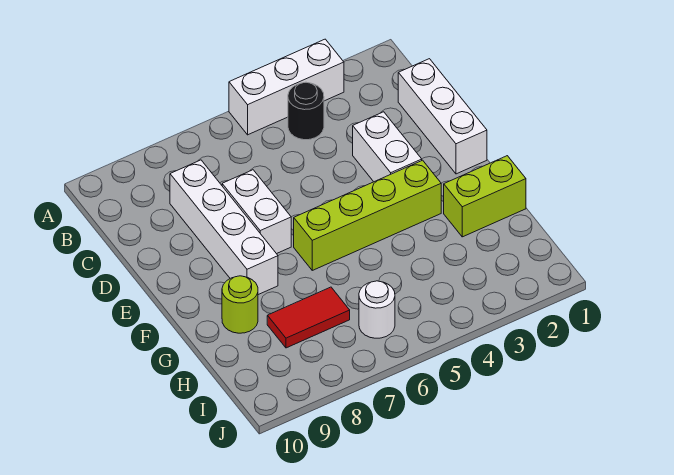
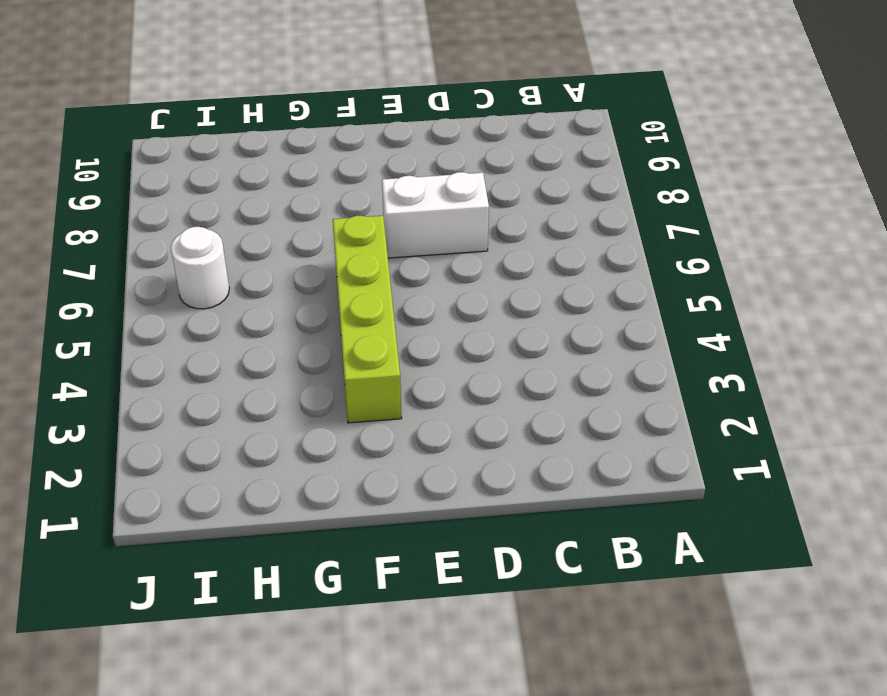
none -> white 1x3 brick [229,39,344,135]
none -> black 1x1 round brick [288,82,324,140]

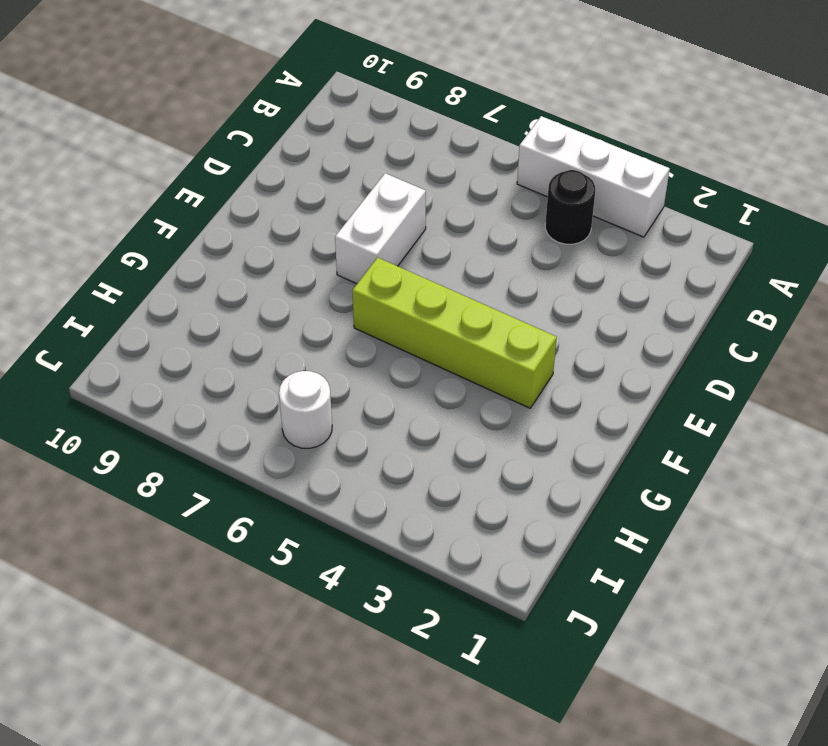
none -> white 1x3 brick [398,59,487,174]
none -> white 1x4 brick [170,160,278,295]

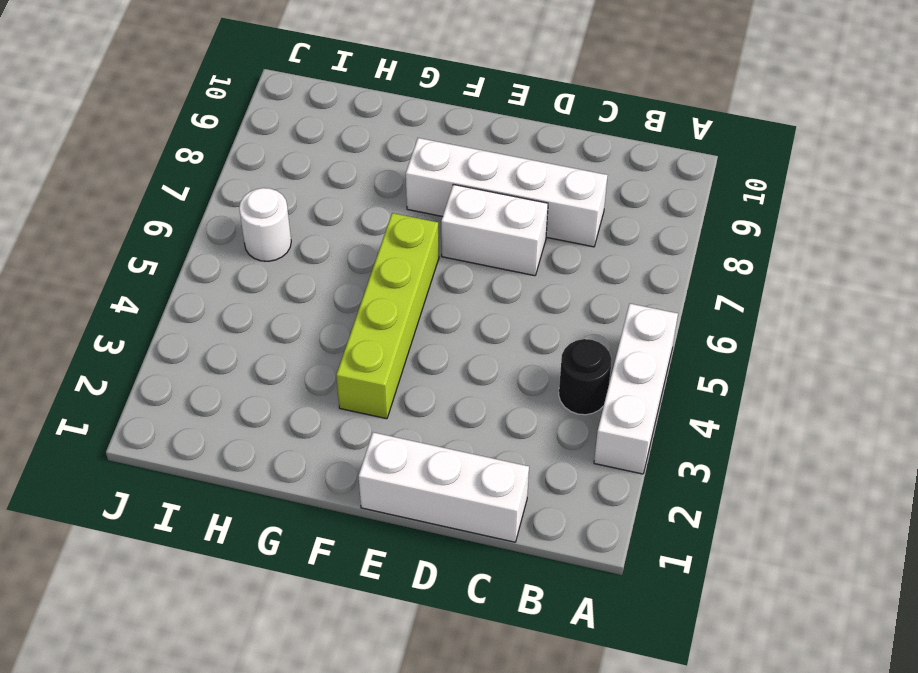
none -> white 1x2 brick [353,112,422,182]
none -> lime 1x2 brick [444,156,526,237]

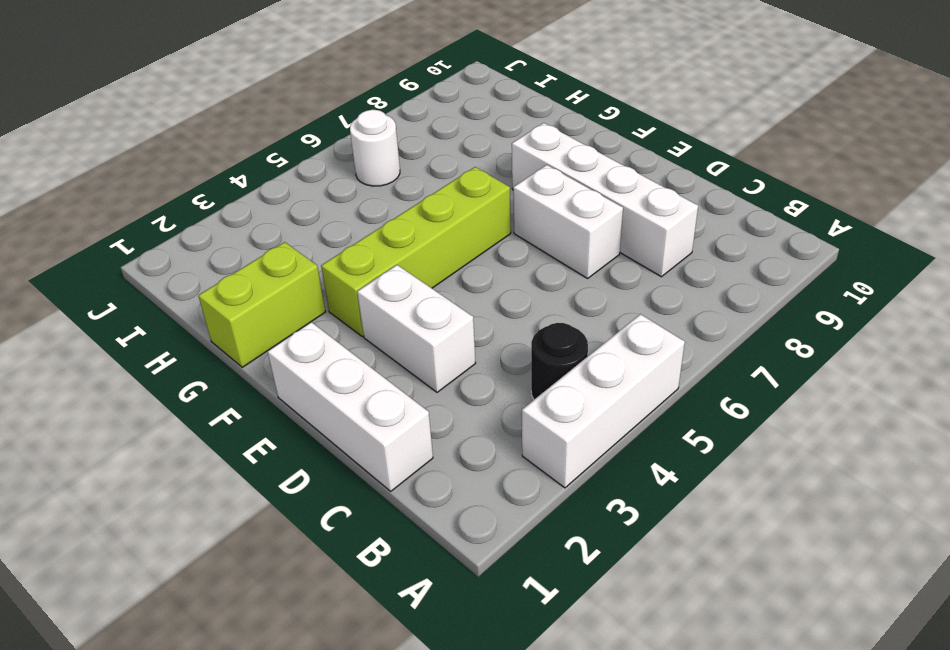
none -> lime 1x1 round brick [222,276,258,333]
none -> red 1x2 tile [267,287,350,348]

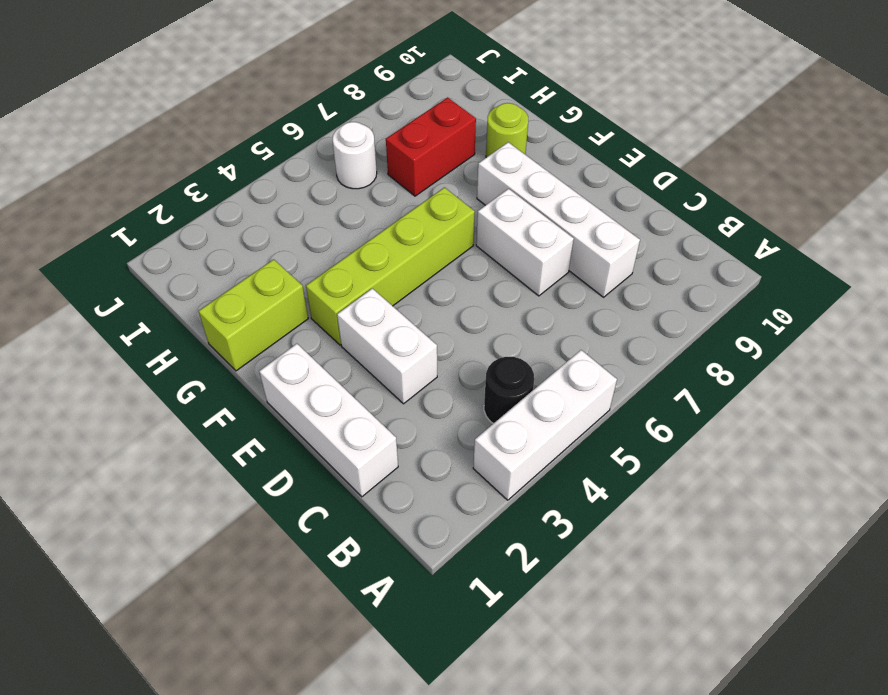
red 1x2 brick [386,98,476,196] -> red 1x2 tile [267,287,350,348]

